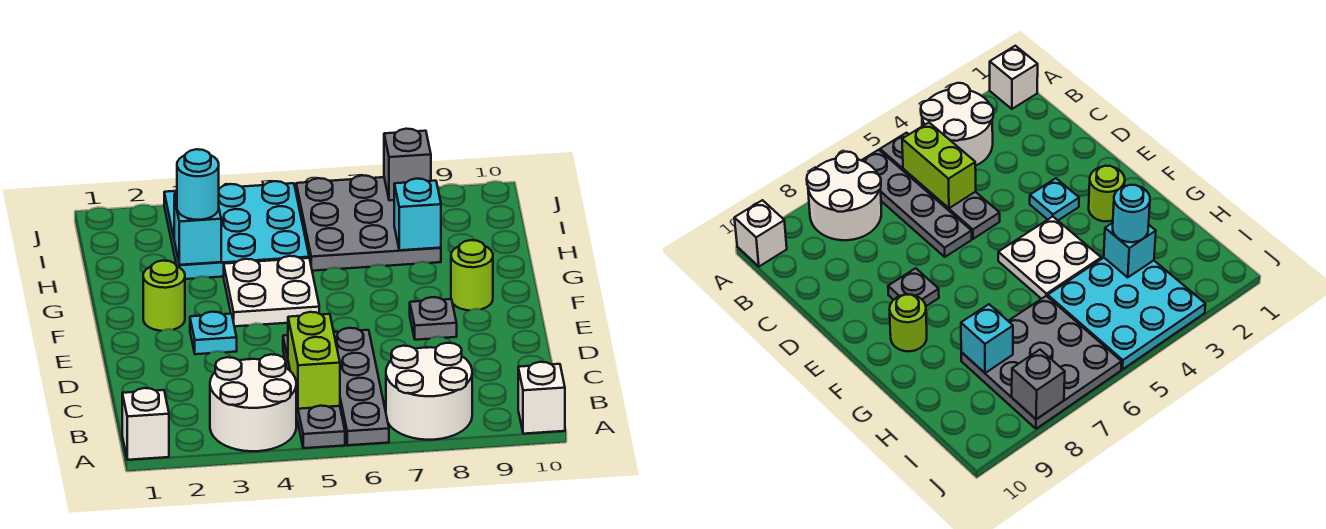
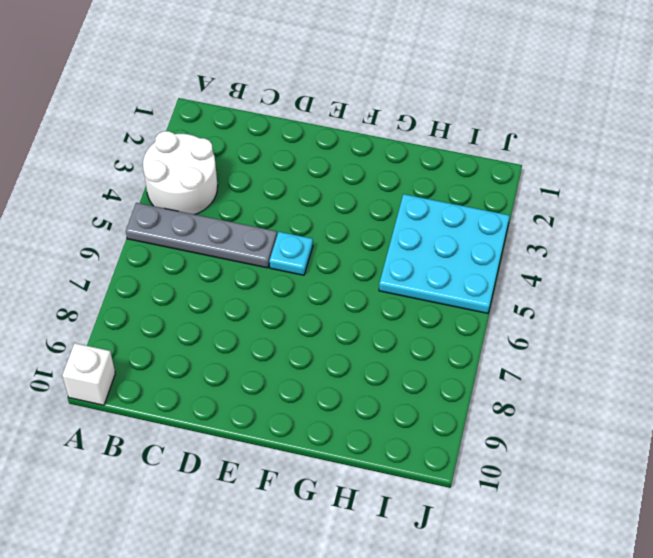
cyan 1x1 plate [269,232,313,275] -> cyan 1x1 plate moved to [190,312,237,354]
none -> white 1x1 brick [122,388,169,460]
none -> grey 1x4 plate [334,328,389,445]
none -> white 2x2 round brick [386,343,472,440]

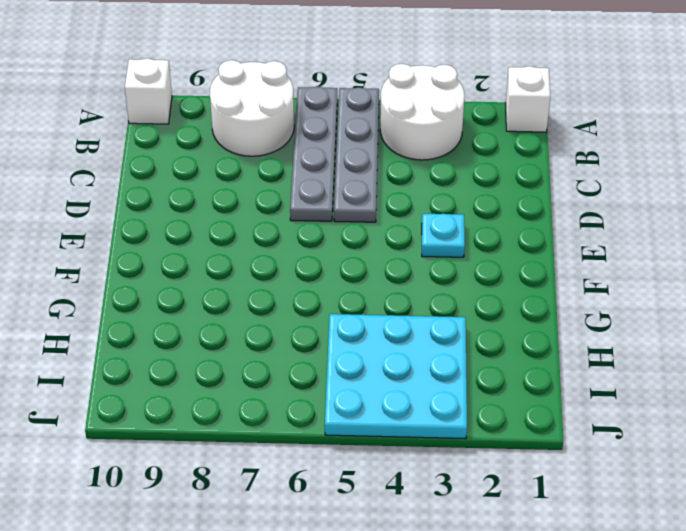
none -> grey 1x1 plate [410,297,457,340]
none -> lime 1x1 round brick [143,261,185,331]
none -> white 2x2 plate [224,256,319,326]

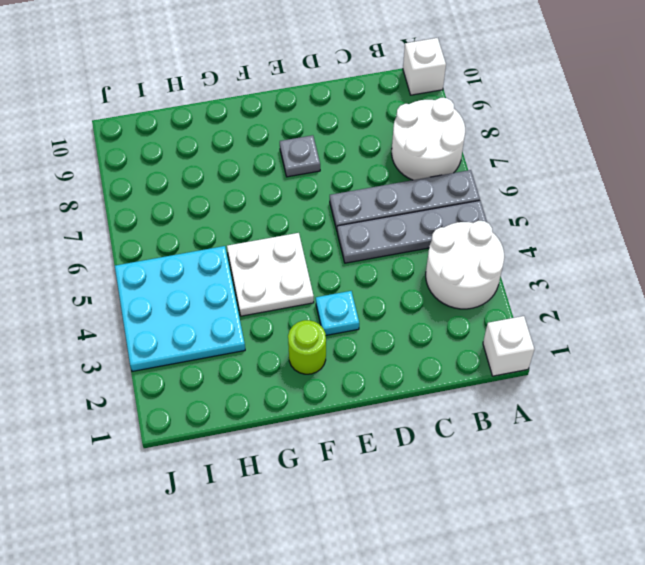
none -> lime 1x1 round brick [451,240,493,310]
none -> grey 3x3 plate [296,175,441,271]
none -> lime 1x2 brick [288,312,340,409]

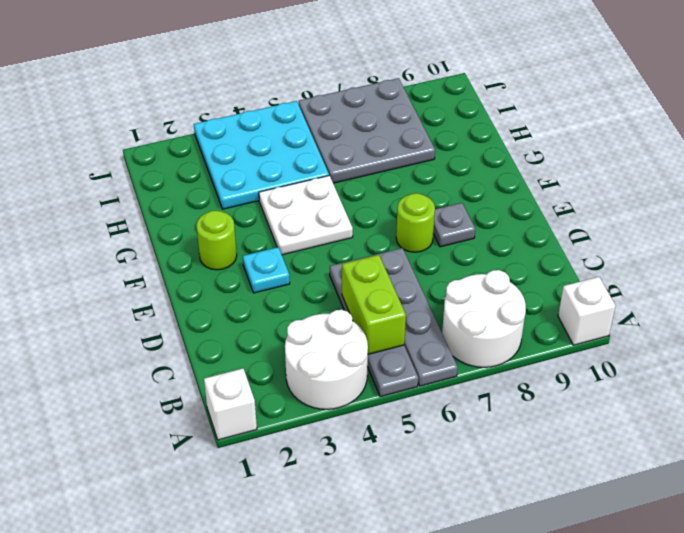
lime 1x1 round brick [396,193,435,252] -> lime 1x1 round brick moved to [451,240,493,310]
none -> cyan 1x1 brick [174,198,221,265]
none -> cyan 1x1 brick [394,179,441,250]
none -> grey 1x1 brick [384,129,431,200]

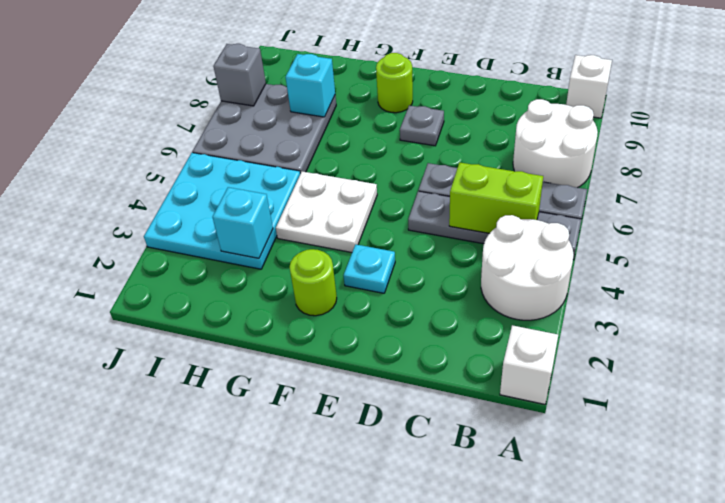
none -> cyan 1x1 round brick [177,149,219,220]

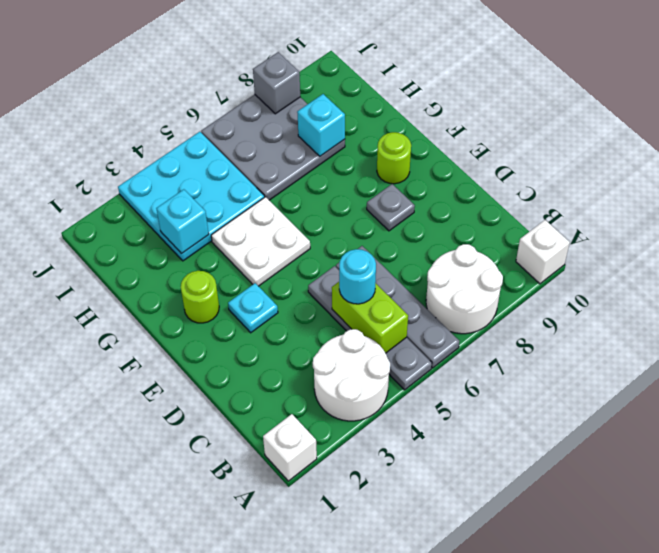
cyan 1x1 round brick [339,249,376,304] -> cyan 1x1 round brick moved to [177,149,219,220]

